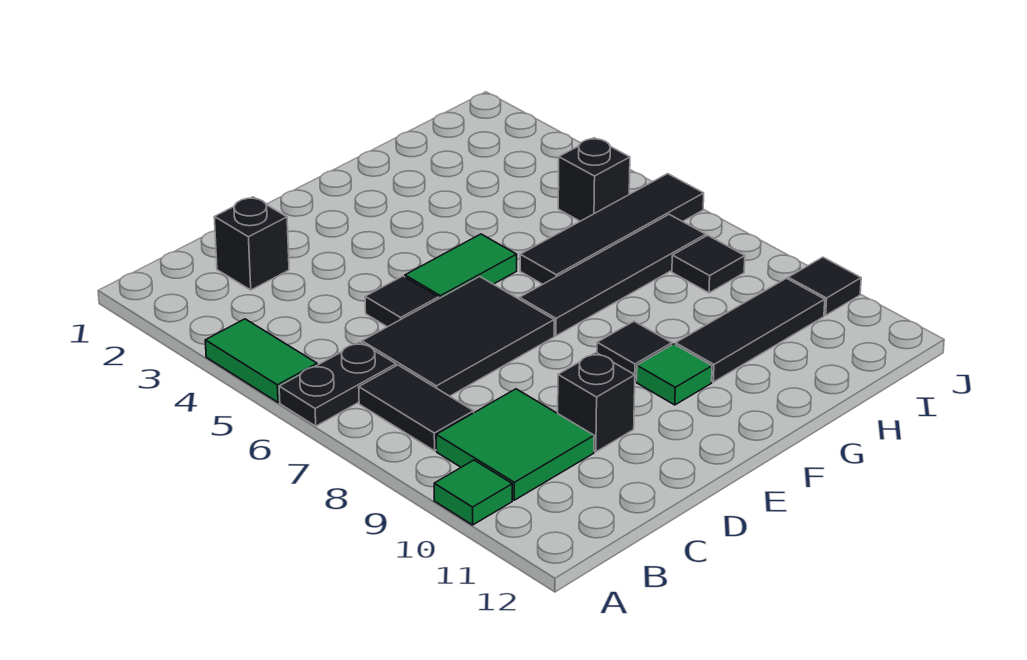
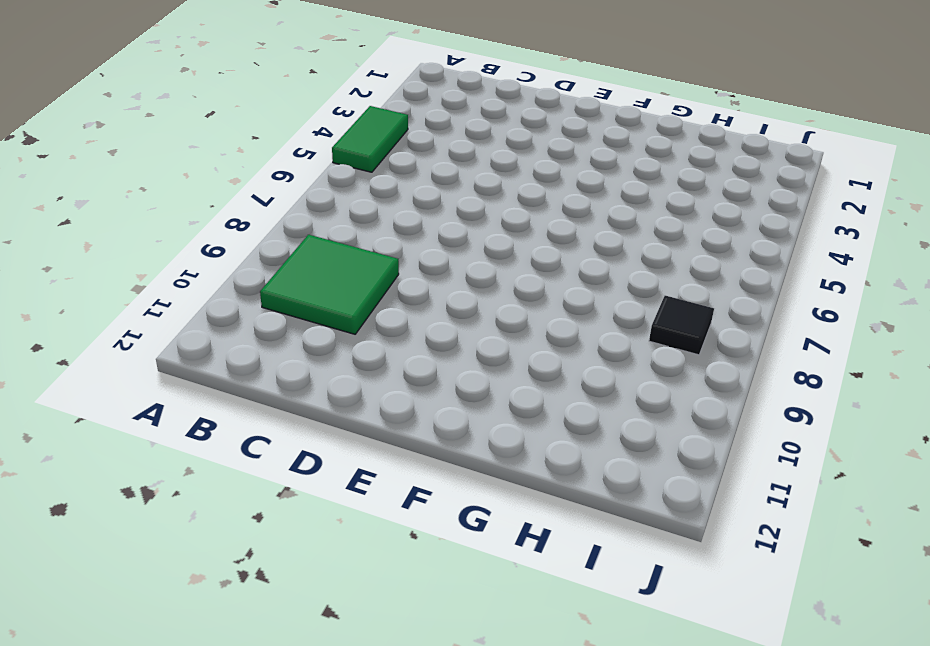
none -> black 1x2 plate [279,342,396,426]
none -> green 1x1 tile [434,460,512,525]
none -> black 1x2 tile [359,365,474,451]

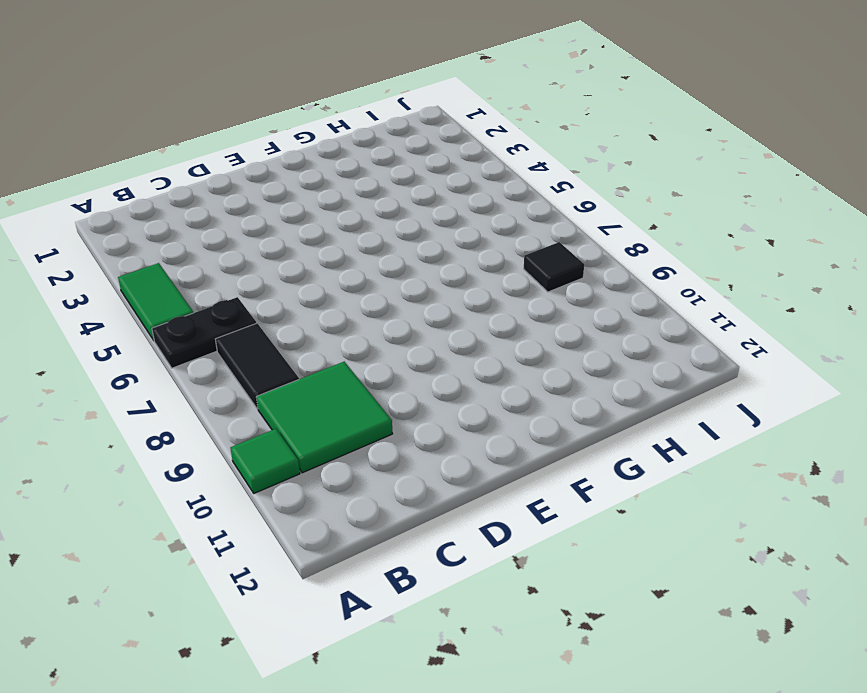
none -> black 1x1 brick [214,197,289,290]
none -> black 2x3 tile [362,277,554,396]
none -> black 1x1 tile [365,276,439,327]

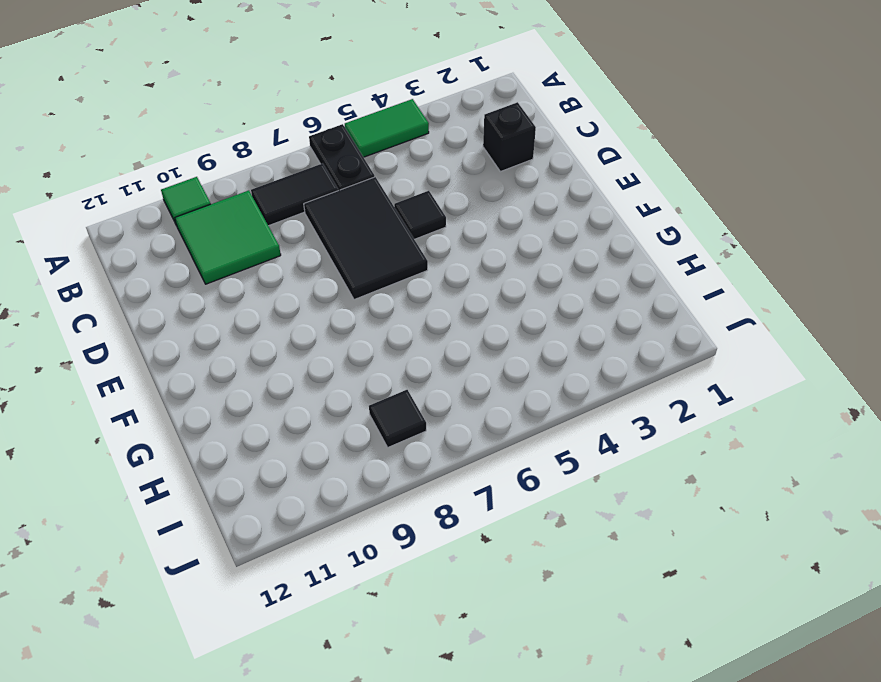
none -> black 1x1 brick [558,353,635,452]
none -> green 1x2 tile [405,234,517,298]
none -> black 1x4 tile [520,214,706,336]

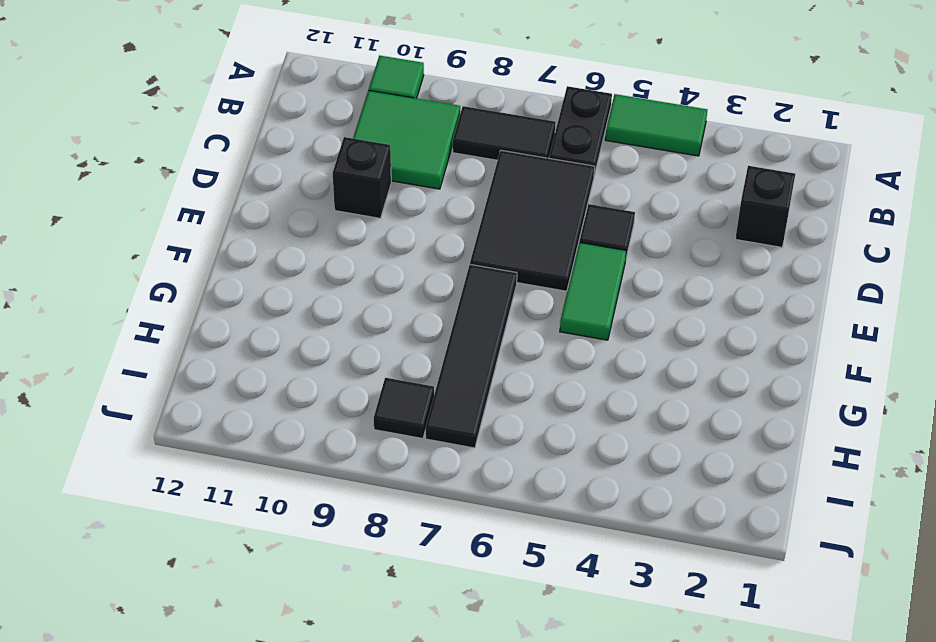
none -> black 1x1 tile [597,321,672,381]
none -> green 1x1 tile [637,344,712,405]
none -> black 1x4 tile [520,174,704,284]

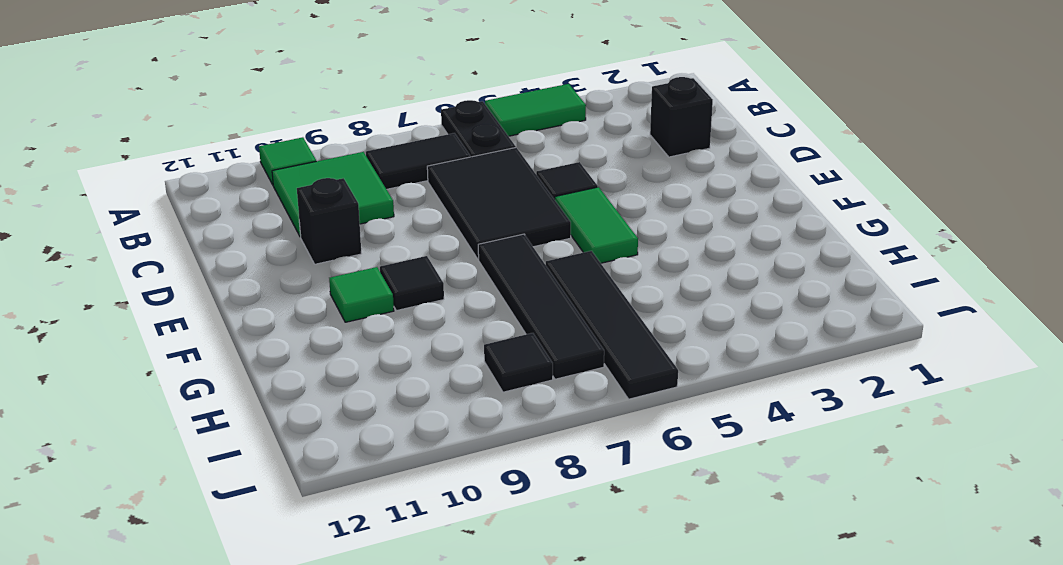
none -> black 1x3 tile [676,278,825,382]
none -> black 1x1 brick [558,138,630,221]
none -> black 1x1 tile [788,257,861,315]

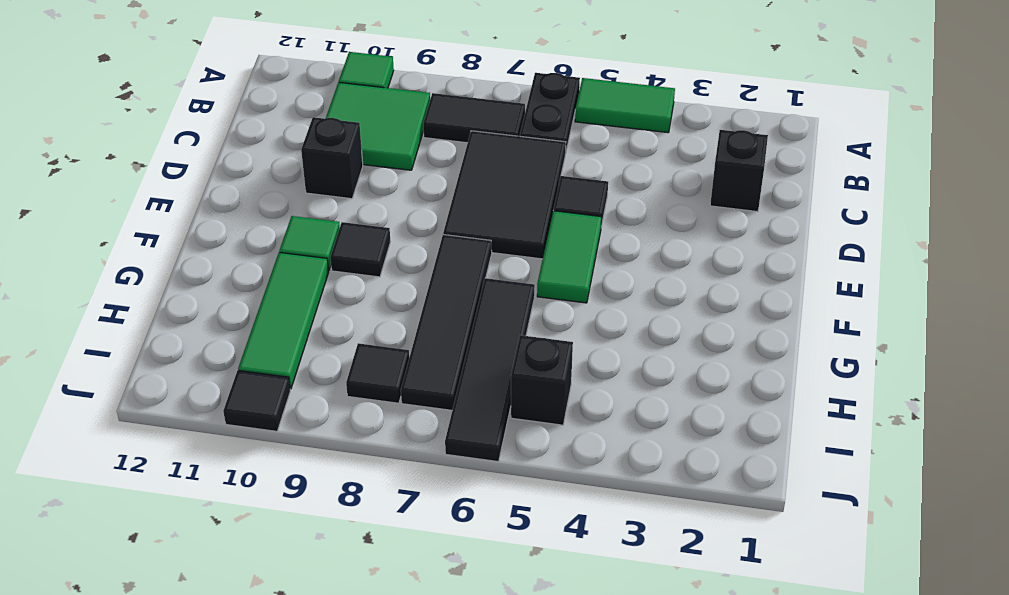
green 1x3 tile [238,252,329,389] -> black 1x3 tile [676,278,825,382]

